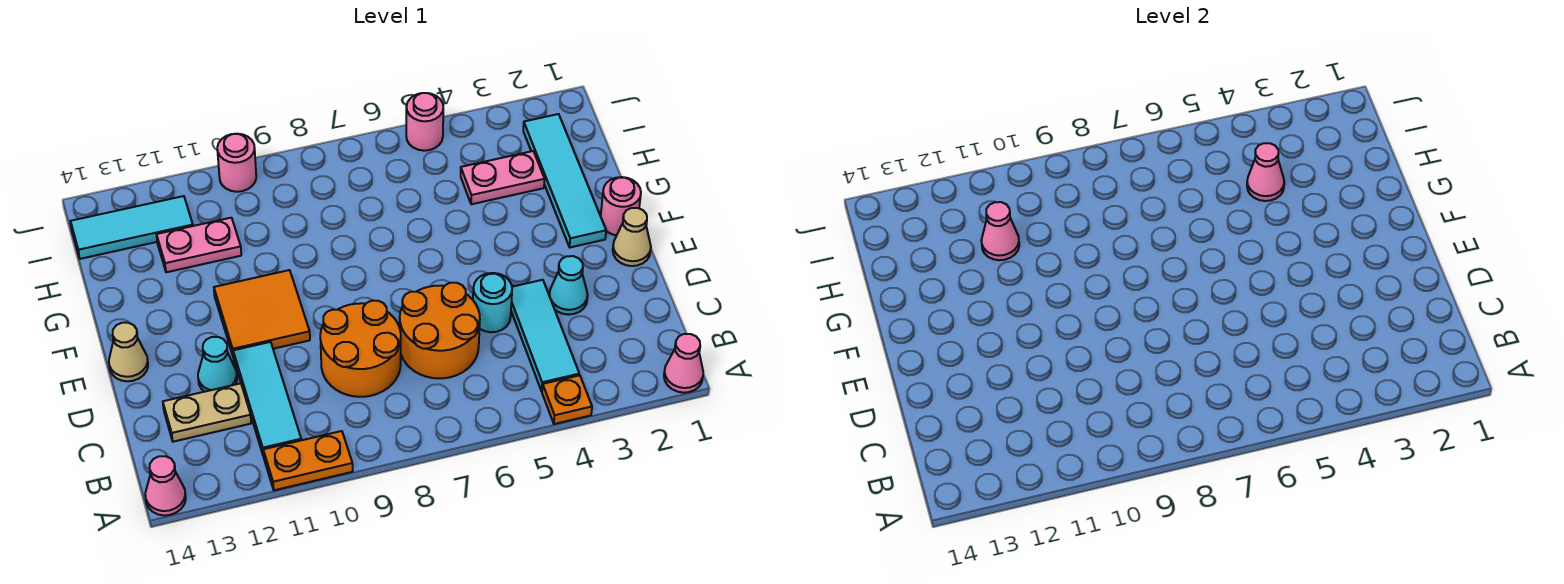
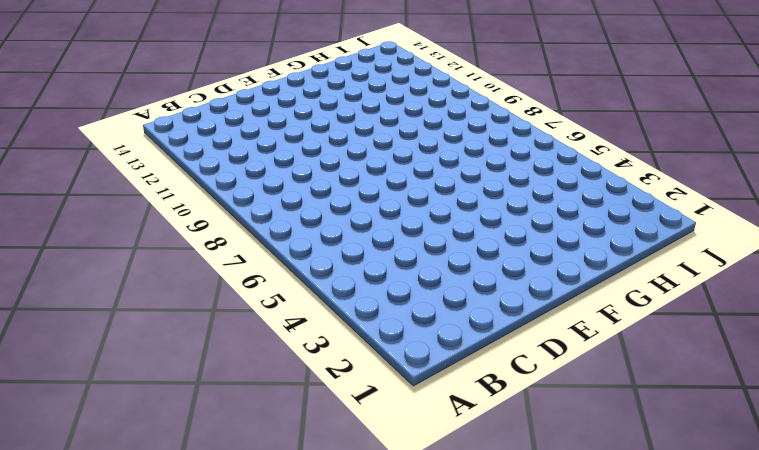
none -> pink 1x1 cone [664,334,703,393]
none -> orange 1x1 plate [542,375,592,424]
none -> orange 1x2 plate [263,431,353,490]

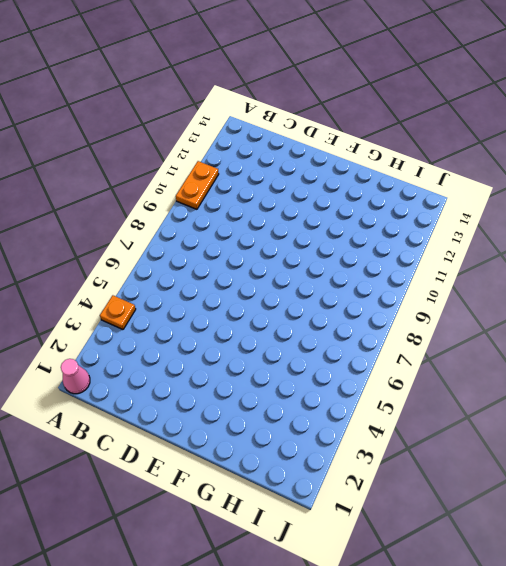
none -> pink 1x1 cone [145,456,186,516]
none -> cyan 1x3 tile [511,280,579,391]
none -> cyan 1x3 tile [233,342,301,456]

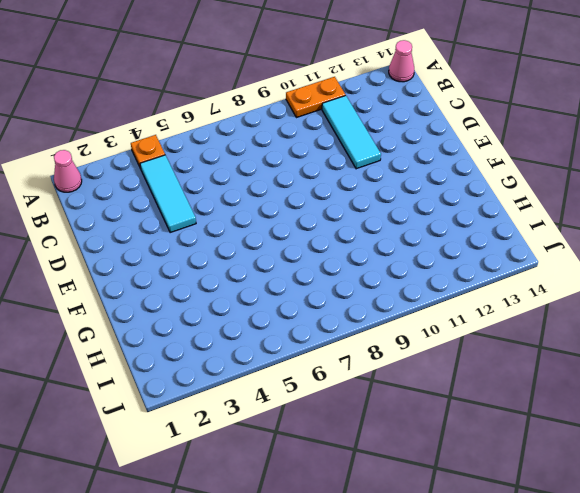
none -> orange 2x2 round brick [400,283,480,379]
none -> orange 2x2 round brick [320,301,401,397]
none -> tan 1x2 plate [163,383,251,442]

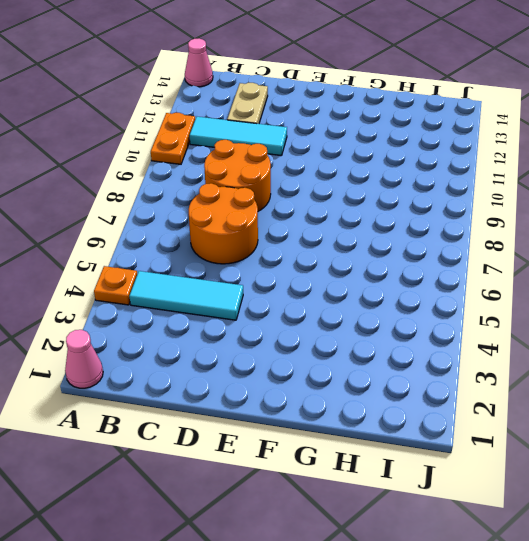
none -> cyan 1x1 cone [549,256,588,315]
none -> cyan 1x1 round brick [473,273,512,332]
none -> cyan 1x1 cone [198,337,237,392]

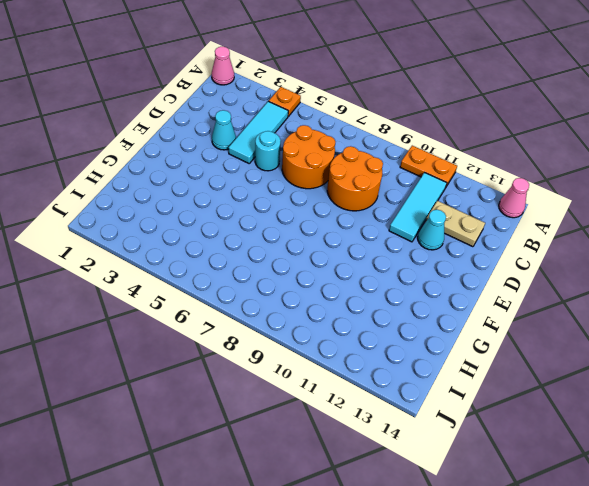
none -> tan 1x1 cone [613,208,651,266]
none -> orange 2x2 tile [214,270,310,358]
none -> tan 1x1 cone [109,323,148,381]

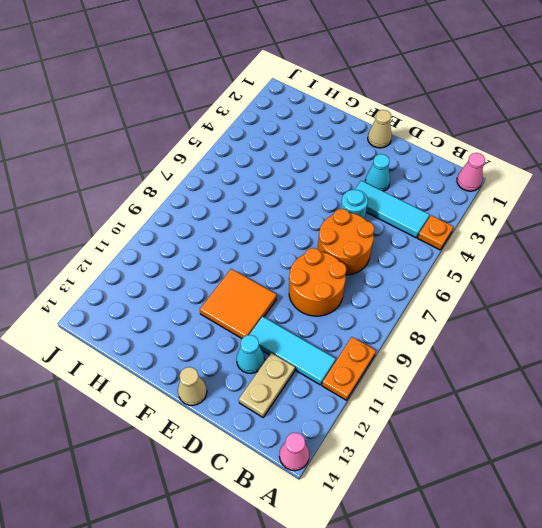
none -> pink 1x1 round brick [601,177,641,235]
none -> cyan 1x4 tile [523,114,606,247]
none -> pink 1x2 plate [461,151,545,204]

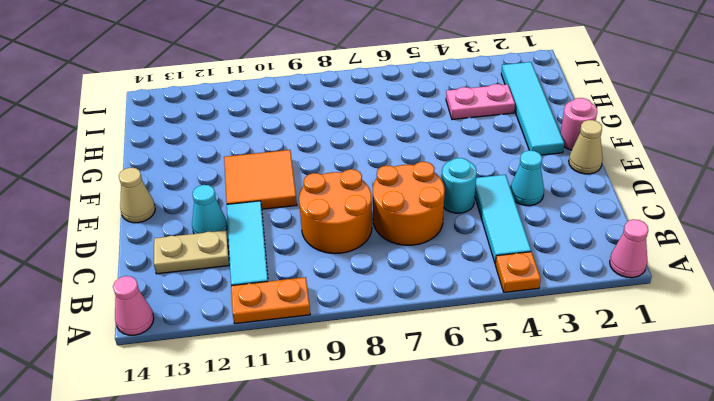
none -> pink 1x2 plate [157,218,241,272]
none -> cyan 1x3 tile [71,196,193,259]
none -> pink 1x1 round brick [406,93,443,151]

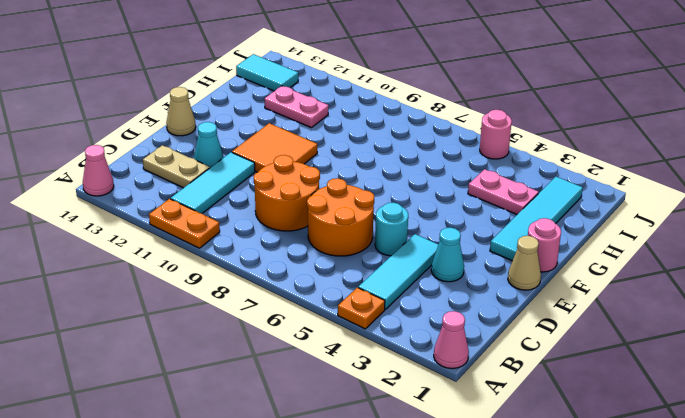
cyan 1x2 tile [236,54,298,91] -> cyan 1x3 tile [71,196,193,259]
none -> pink 1x1 round brick [217,134,256,192]
none -> pink 1x1 cone [1247,143,1284,201]
none -> pink 1x1 cone [981,202,1019,260]

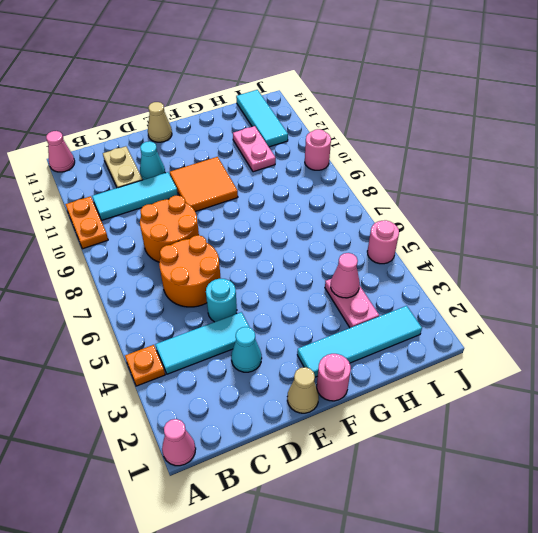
none -> pink 1x1 cone [981,202,1019,260]

